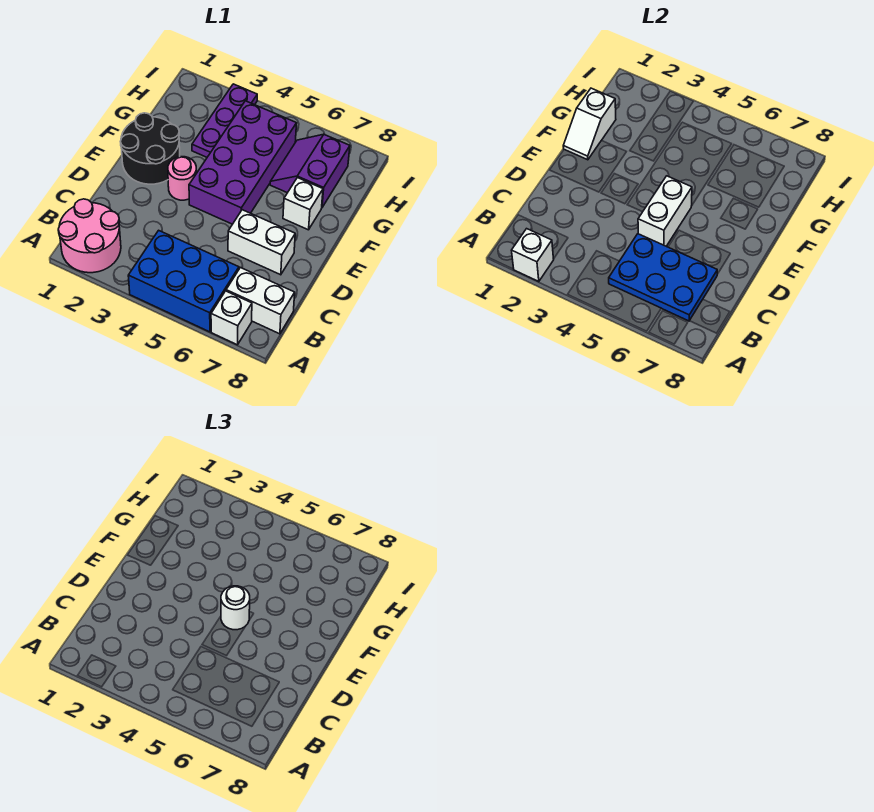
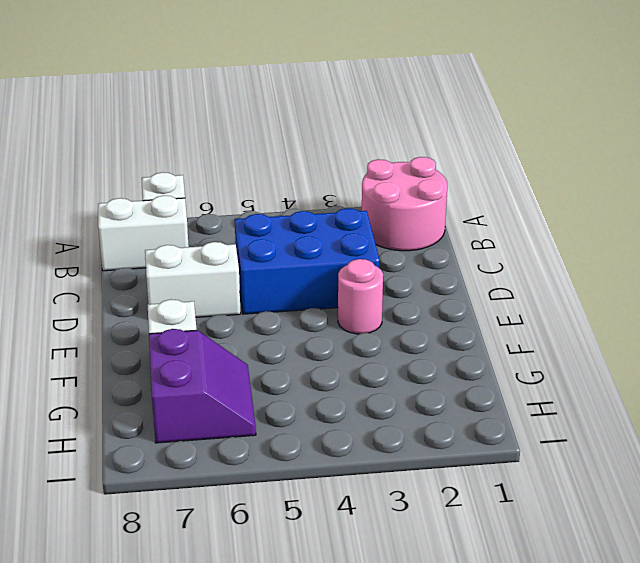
blue 2x3 brick [235,208,380,314] -> blue 2x3 brick moved to [128,230,239,332]
none -> black 2x2 round brick [120,113,180,184]
none -> purple 2x4 brick [189,101,297,224]
none -> purple 1x3 plate [192,84,257,157]

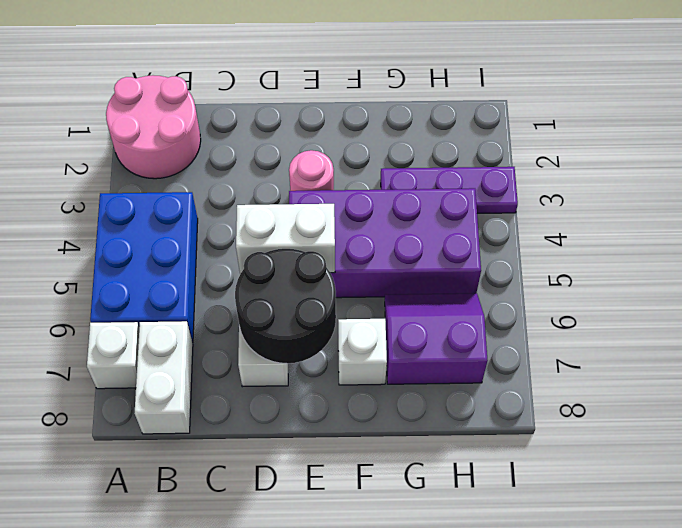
black 2x2 round brick [235,249,336,363] -> black 2x2 round brick moved to [120,113,180,184]
none -> white 1x1 brick [511,229,554,282]
none -> blue 2x3 plate [609,234,717,321]
none -> white 1x2 slope [563,88,616,160]

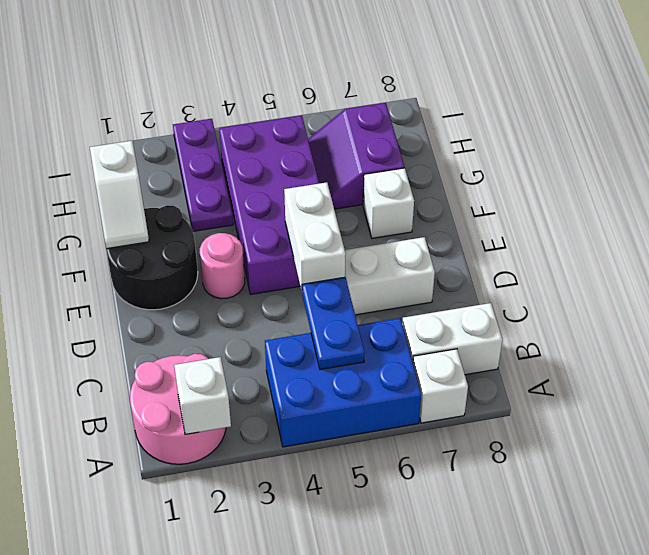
blue 1x2 plate [302,277,365,370] -> blue 2x3 plate [609,234,717,321]
none -> white 1x1 round brick [221,586,250,630]

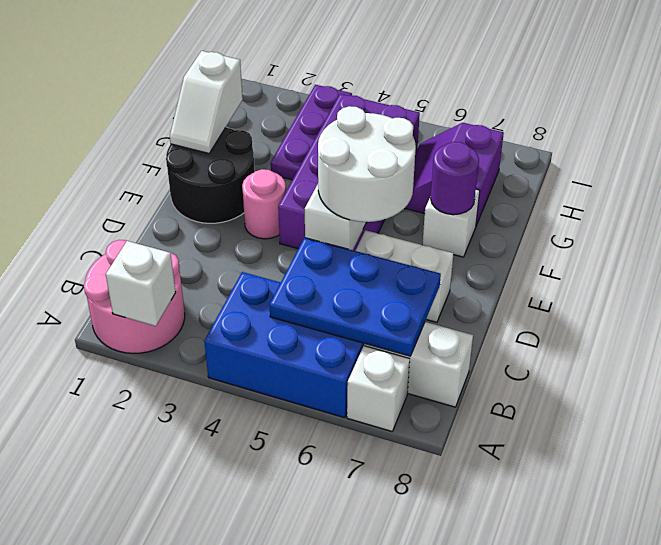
white 2x2 round brick [318,106,416,222] -> white 1x1 round brick [221,586,250,630]
purple 1x1 round brick [431,142,479,215] -> none

